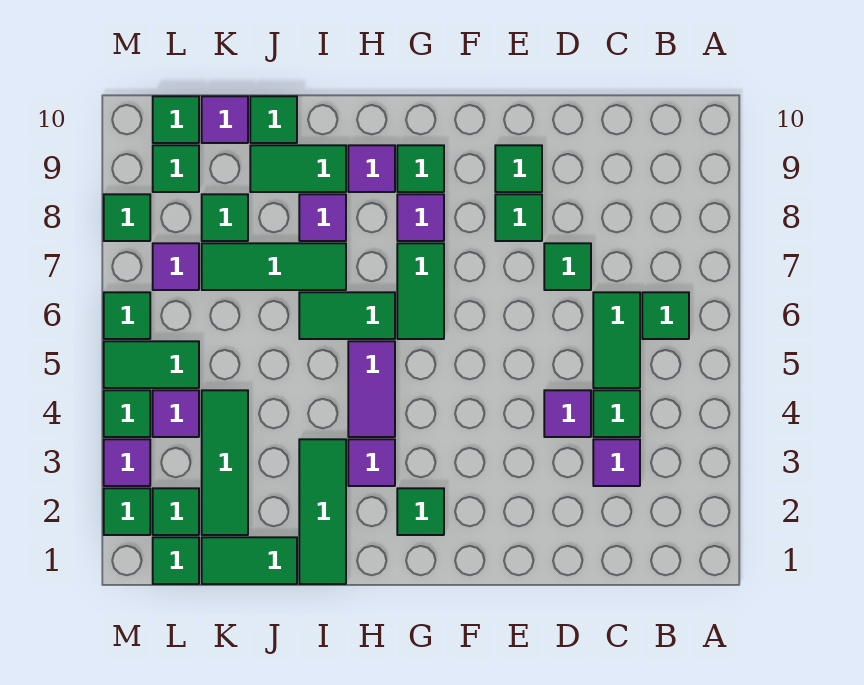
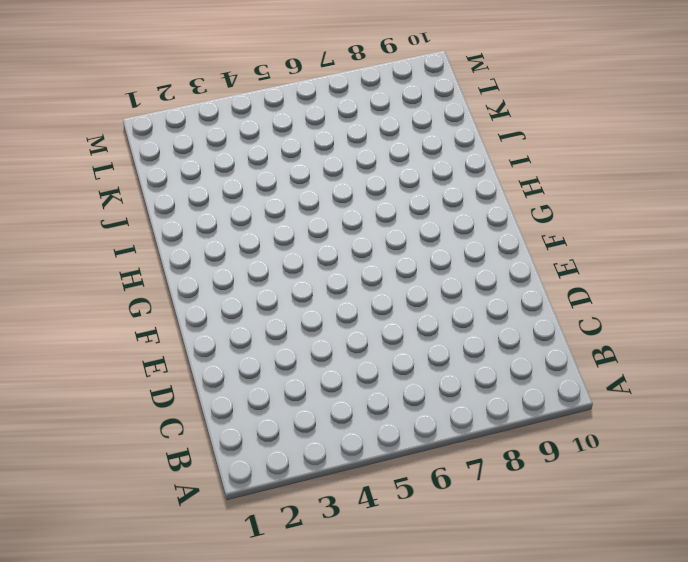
none -> green 1x1 tile [642,292,689,339]
none -> purple 1x1 tile [593,439,640,486]
none -> green 1x1 tile [593,390,640,437]
none -> green 1x2 tile [593,292,640,388]

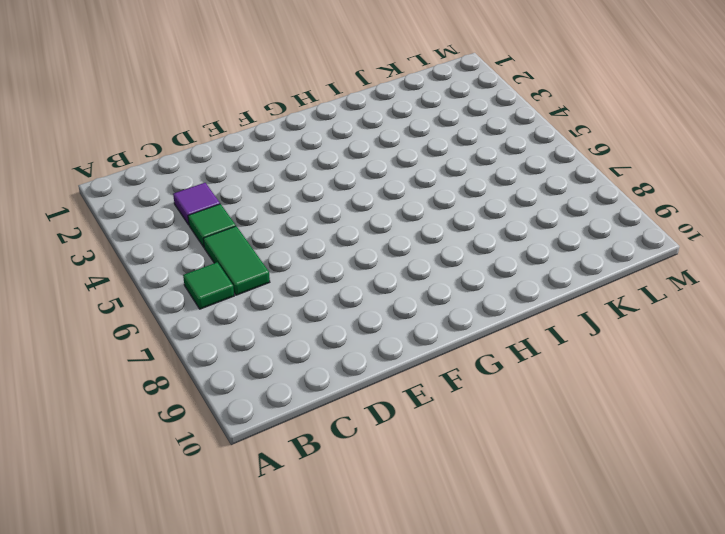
none -> purple 1x1 tile [544,390,591,437]
none -> green 1x1 tile [544,243,591,290]
none -> green 1x1 tile [495,194,542,241]
none -> green 1x1 tile [495,145,542,192]

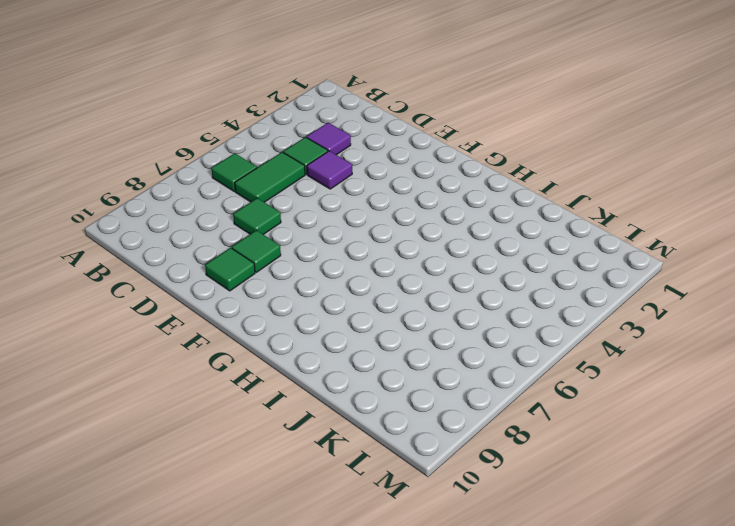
none -> green 1x1 tile [397,488,444,535]
none -> green 1x2 tile [397,243,444,339]
none -> purple 1x1 tile [397,194,444,241]
none -> green 1x1 tile [397,145,444,192]

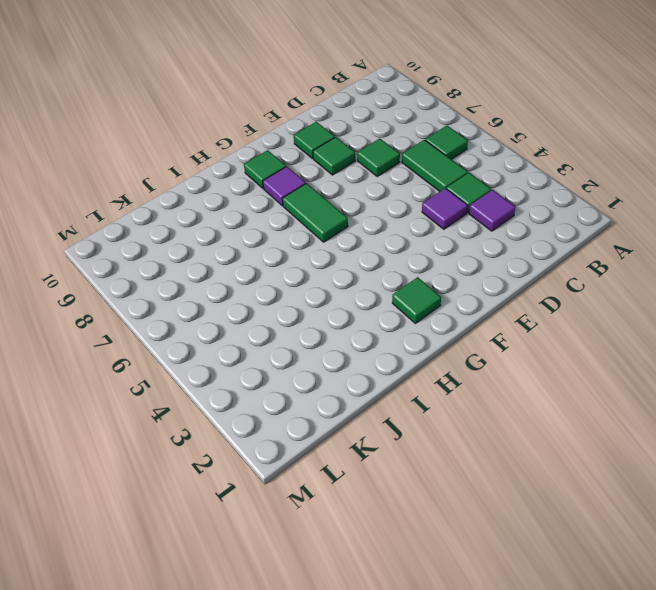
none -> purple 1x1 tile [348,439,395,486]
none -> purple 1x2 tile [348,341,395,437]
none -> green 1x2 tile [299,292,395,339]
none -> purple 1x1 tile [348,145,395,192]

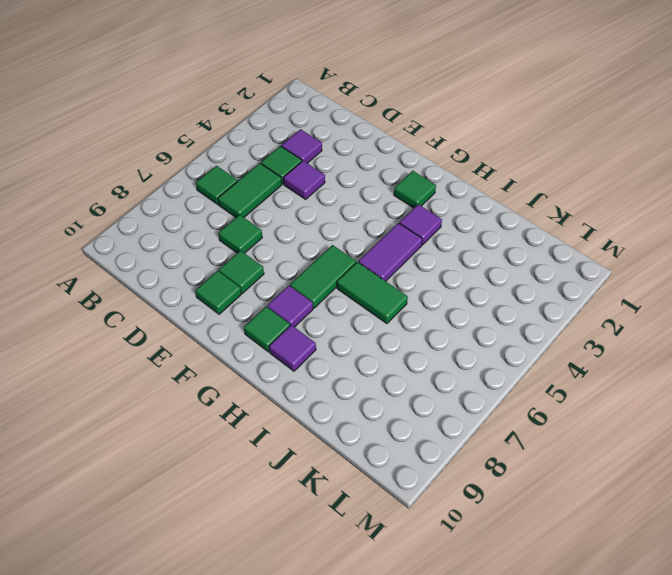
none -> green 1x3 tile [299,439,346,584]
none -> green 1x3 tile [202,243,346,290]
none -> purple 1x1 tile [299,194,346,241]
none -> green 1x2 tile [250,145,346,192]

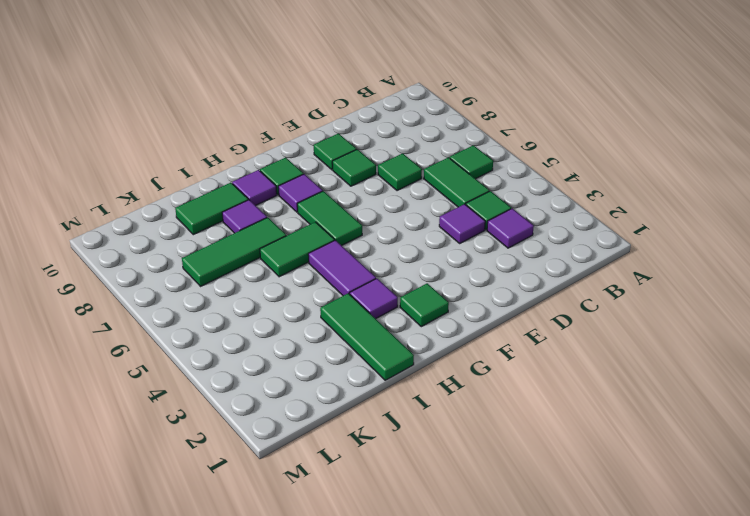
none -> green 1x2 tile [202,537,297,584]
none -> green 1x1 tile [250,96,297,143]
none -> green 1x3 tile [202,390,248,535]
none -> green 1x1 tile [202,194,248,241]

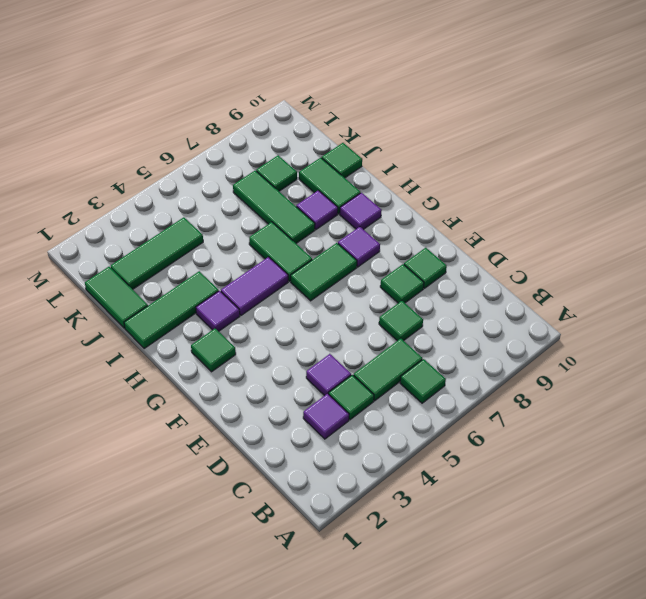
none -> green 1x1 tile [397,145,444,192]
none -> purple 1x1 tile [202,96,248,143]
none -> green 1x1 tile [153,537,199,584]
none -> green 1x1 tile [153,488,199,535]

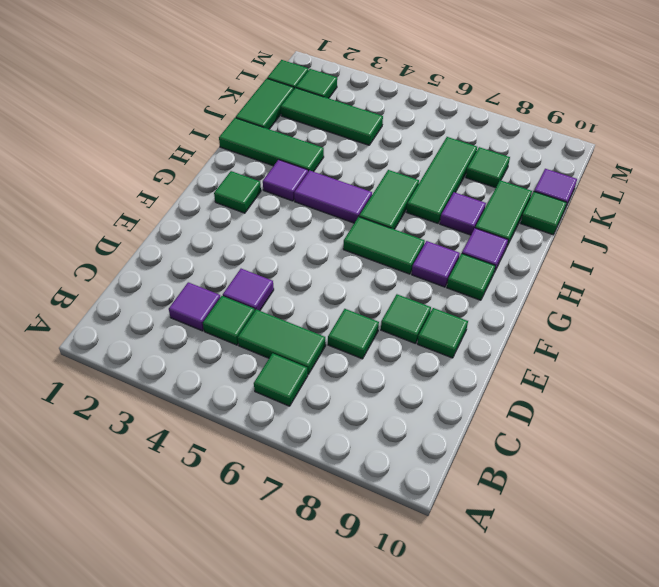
none -> purple 1x1 tile [153,390,199,437]
none -> green 1x2 tile [104,341,199,388]
none -> purple 1x1 tile [153,243,199,290]
none -> green 1x1 tile [153,145,199,192]

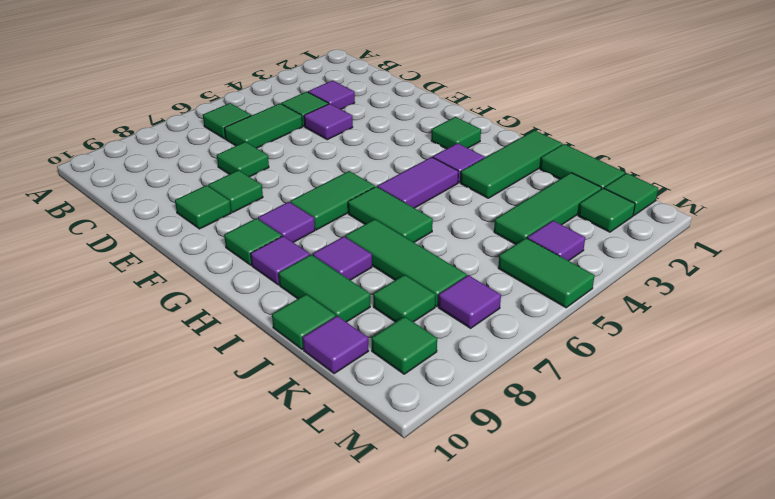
none -> green 1x1 tile [153,96,199,143]
none -> green 1x1 tile [104,488,150,535]
none -> purple 1x1 tile [104,439,150,486]
none -> green 1x1 tile [104,390,150,437]

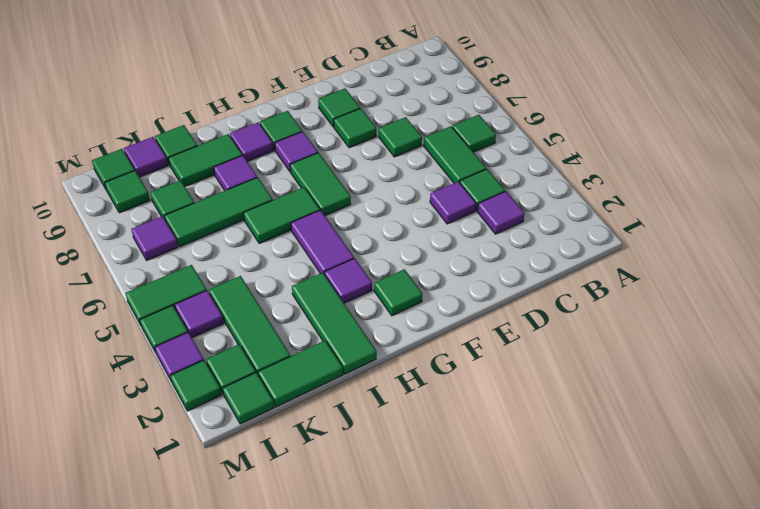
none -> green 1x1 tile [104,292,150,339]
none -> green 1x1 tile [104,194,150,241]

